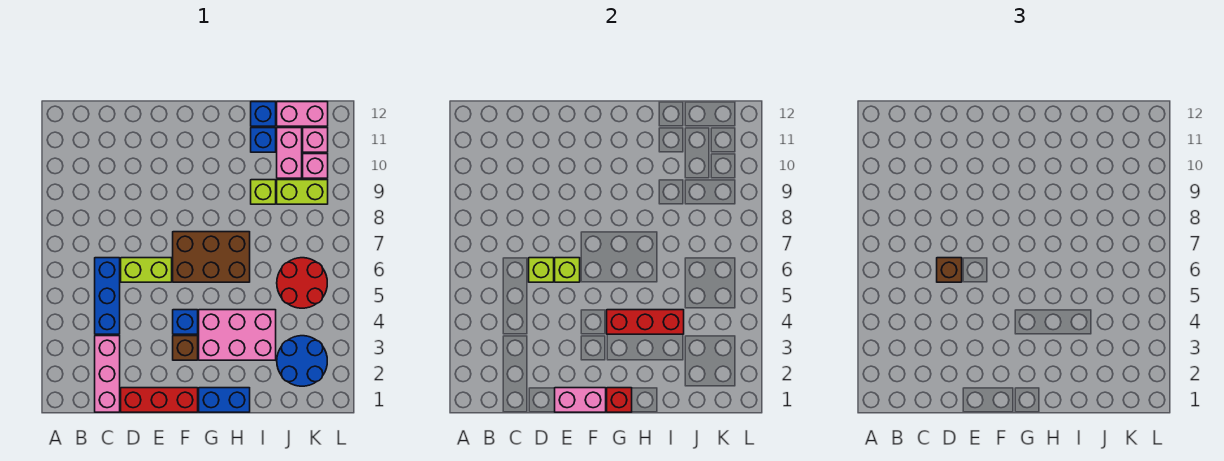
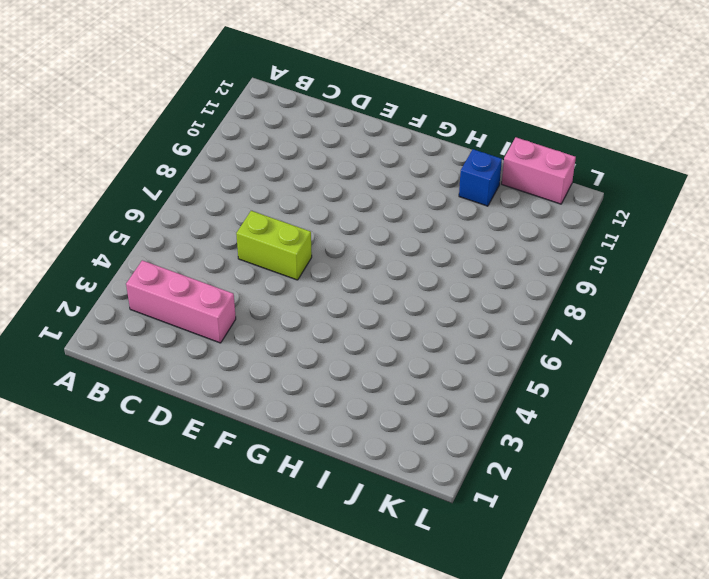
pink 1x3 brick [126,260,236,343] -> pink 1x3 brick turned to [95,336,120,412]
none -> blue 1x3 brick [95,258,120,334]
none -> red 1x3 brick [121,388,198,412]
none -> brown 1x1 brick [173,336,198,360]

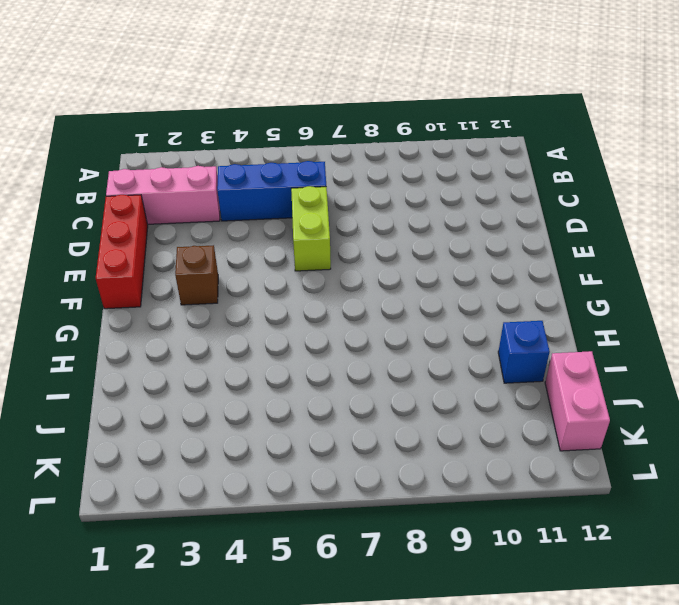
none -> blue 1x1 brick [173,310,198,334]
none -> brown 2x3 brick [173,232,250,282]
none -> blue 1x2 brick [199,388,250,412]

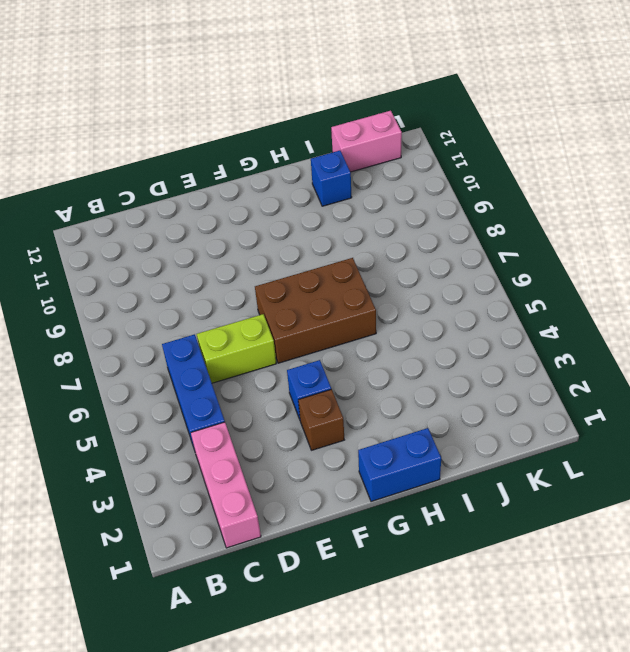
none -> red 1x3 brick [121,388,198,412]
none -> pink 2x3 brick [199,310,276,360]
none -> lime 1x1 brick [251,180,276,204]

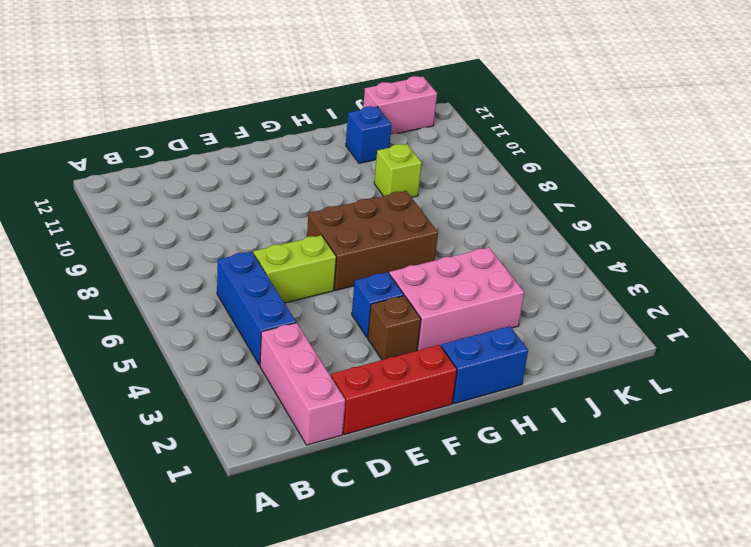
none -> blue 1x1 brick [251,102,276,126]
none -> blue 2x2 round brick [277,336,327,386]
none -> red 2x2 round brick [277,258,327,308]

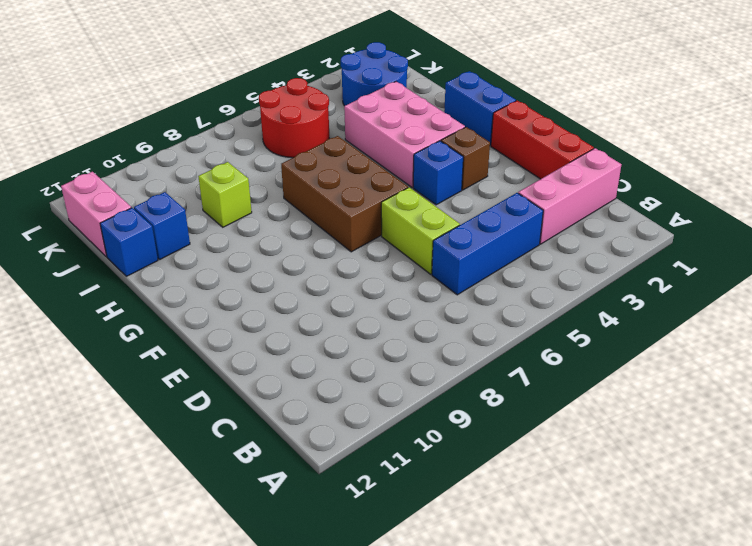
none -> lime 1x2 brick [277,180,328,204]
none -> pink 1x2 brick [277,128,302,178]
none -> pink 1x1 brick [303,154,328,178]

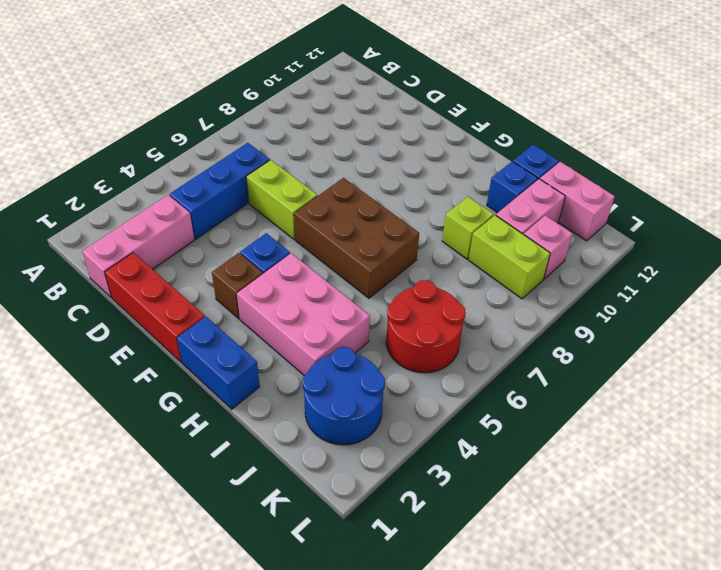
none -> pink 1x1 brick [303,128,328,152]
none -> lime 1x1 brick [529,258,554,282]
none -> pink 1x2 brick [555,388,606,412]

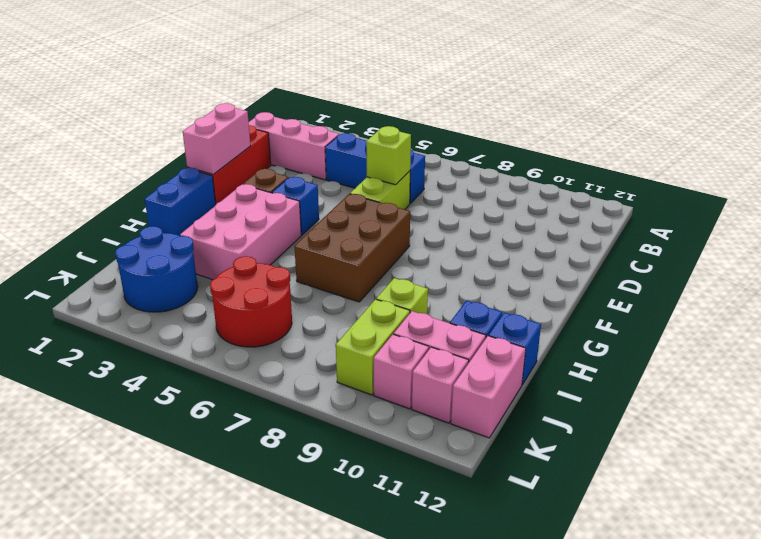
none -> lime 1x1 brick [555,258,580,282]
none -> red 1x1 brick [607,388,632,412]
none -> red 1x3 brick [607,310,684,334]

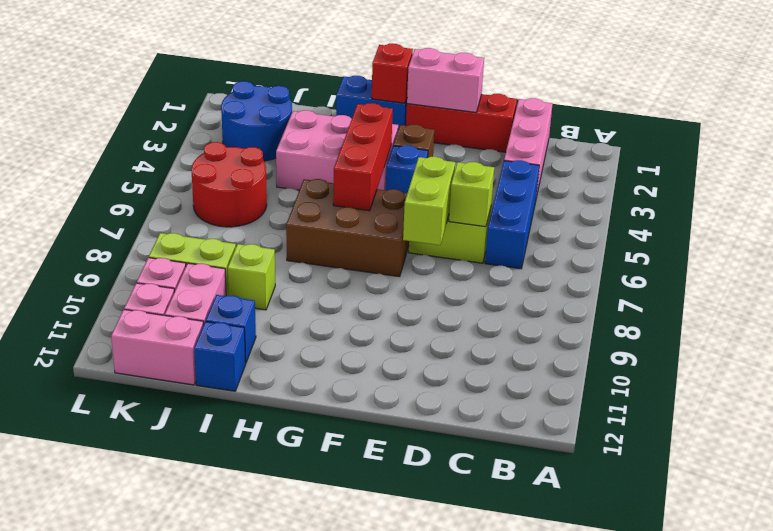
lime 1x2 brick [403,157,455,245] -> lime 1x1 brick [555,258,580,282]
red 1x3 brick [333,103,393,211] -> red 1x3 brick turned to [607,310,684,334]
none -> brown 1x1 brick [937,258,962,282]

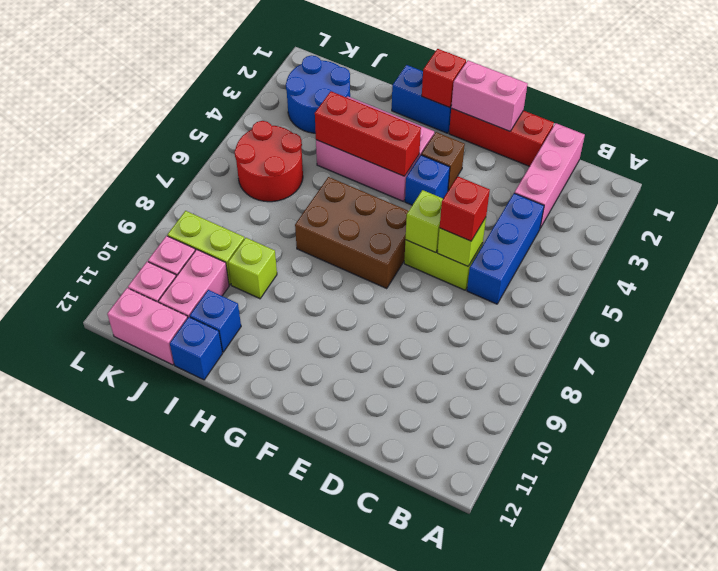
red 1x1 brick [440,176,490,241] -> brown 1x1 brick [937,258,962,282]

